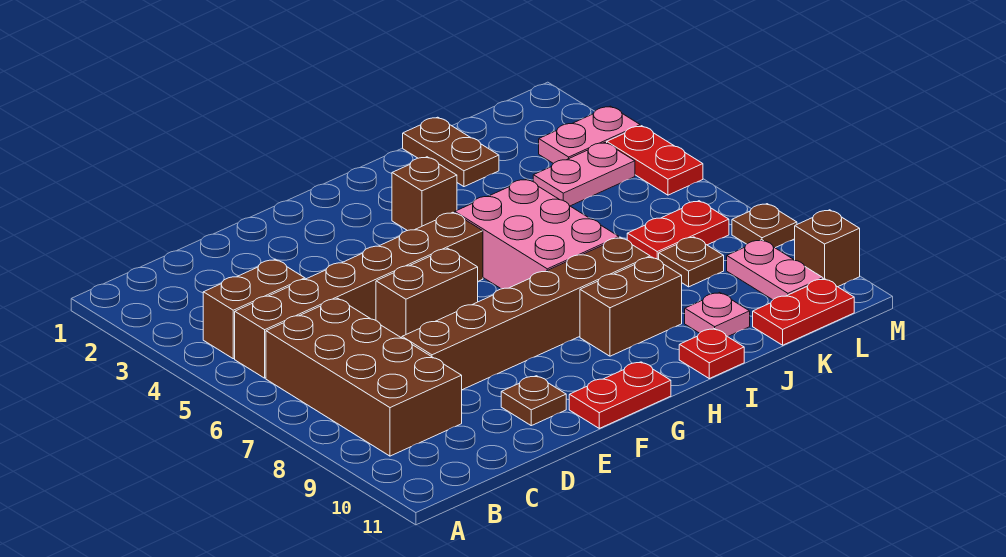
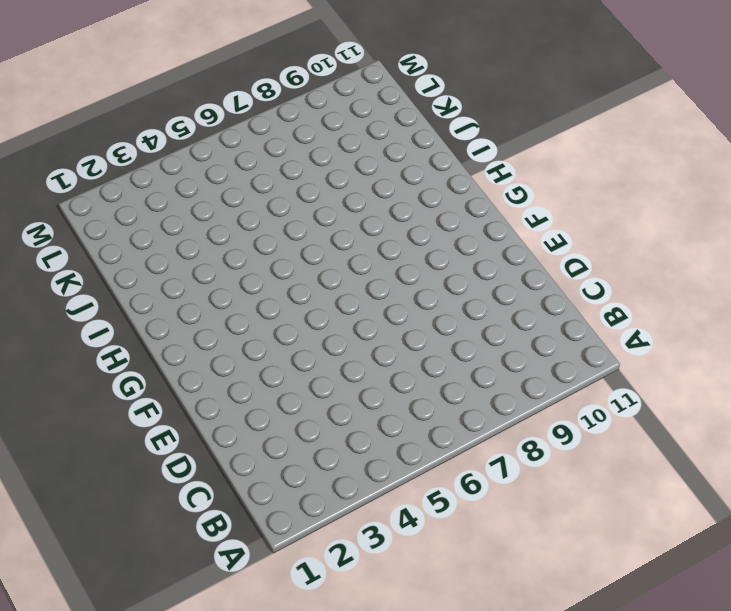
none -> brown 1x2 brick [203,259,305,359]
none -> brown 1x6 brick [235,212,483,378]
none -> brown 2x4 brick [266,298,462,456]

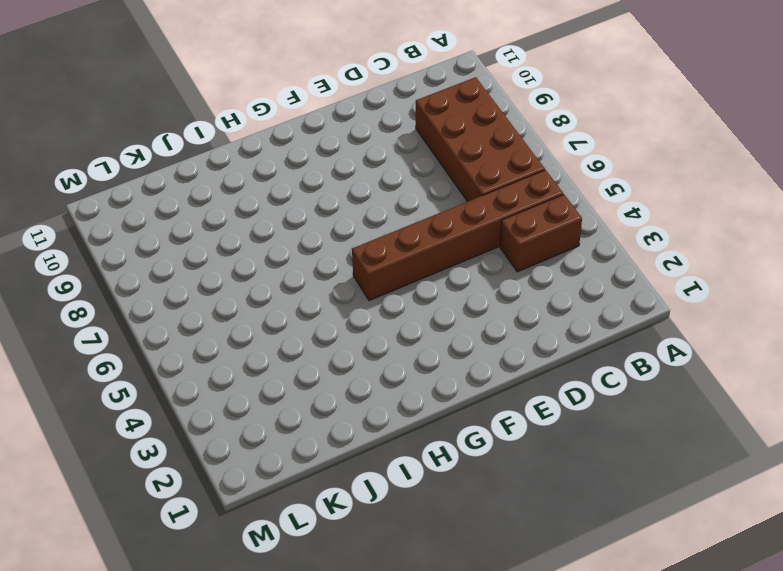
none -> brown 1x6 brick [402,237,650,390]
none -> brown 1x2 brick [376,248,478,338]
none -> brown 1x1 plate [501,376,566,426]

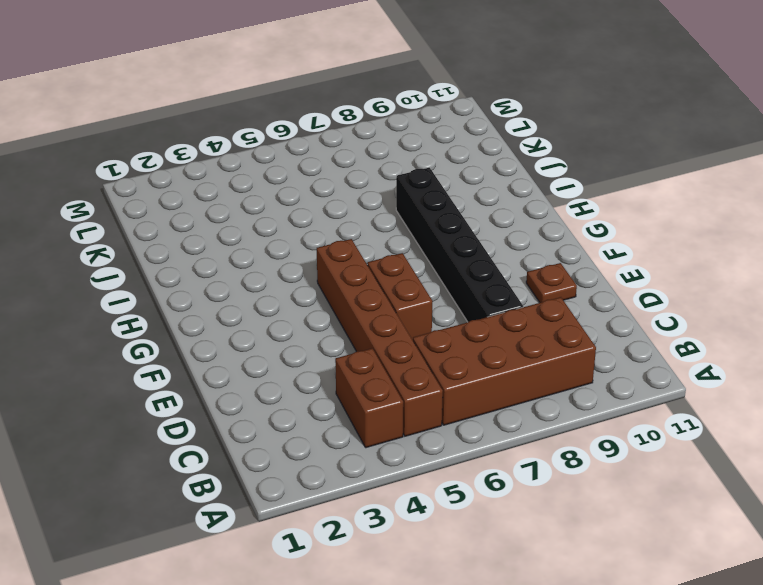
black 1x6 brick [396,168,523,322] -> brown 1x6 brick [402,237,650,390]
none -> red 1x2 plate [569,362,671,428]
none -> brown 1x1 brick [392,157,457,231]
none -> pink 2x3 brick [455,179,619,289]

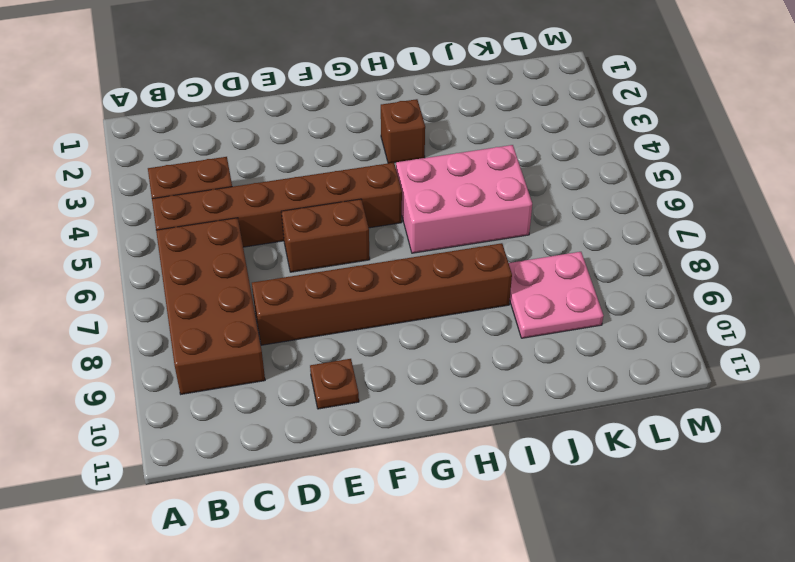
pink 2x3 brick [396,145,532,253] -> pink 2x3 brick turned to [455,179,619,289]
pink 2x2 plate [509,252,603,338] -> brown 1x1 plate [659,237,724,287]
none -> red 1x2 plate [569,362,671,428]
none -> brown 1x2 brick [580,257,682,356]
none -> red 1x1 plate [679,329,744,379]

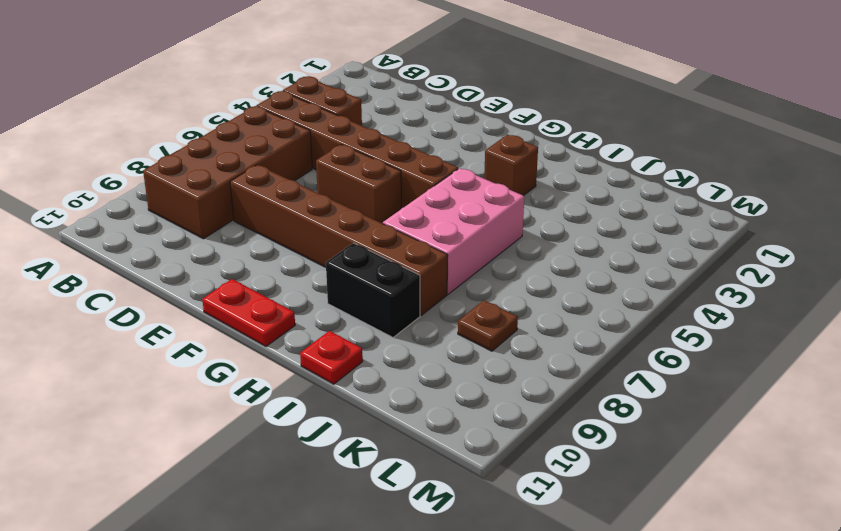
black 1x2 brick [326,243,420,337] -> brown 1x2 brick [580,257,682,356]
none -> brown 1x1 plate [501,376,566,426]
none -> brown 1x2 plate [403,117,499,187]
none -> pink 1x1 plate [685,292,750,337]

